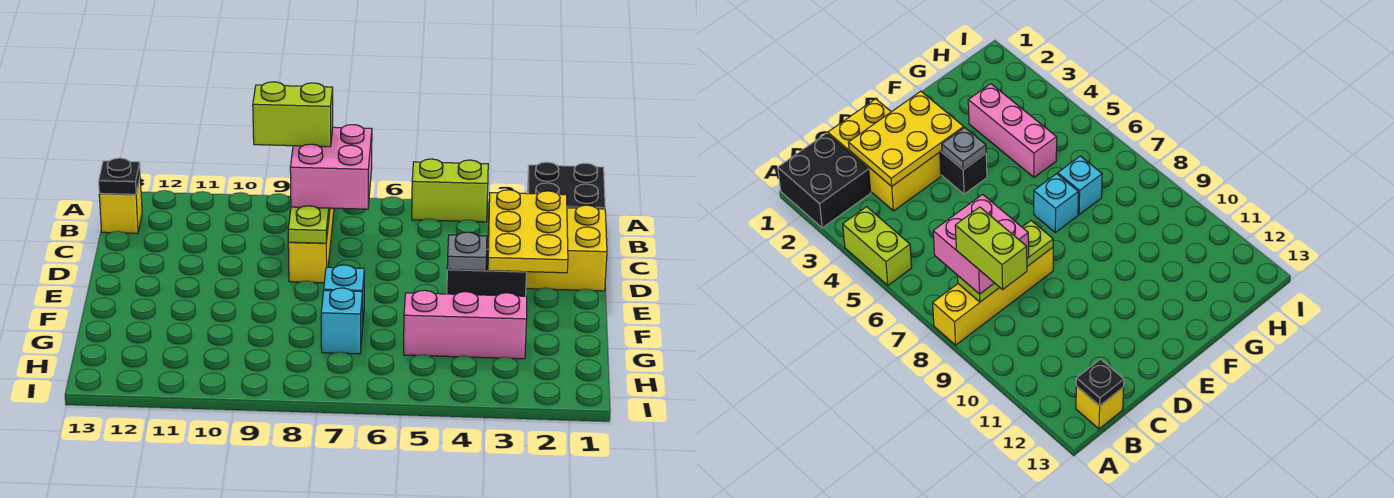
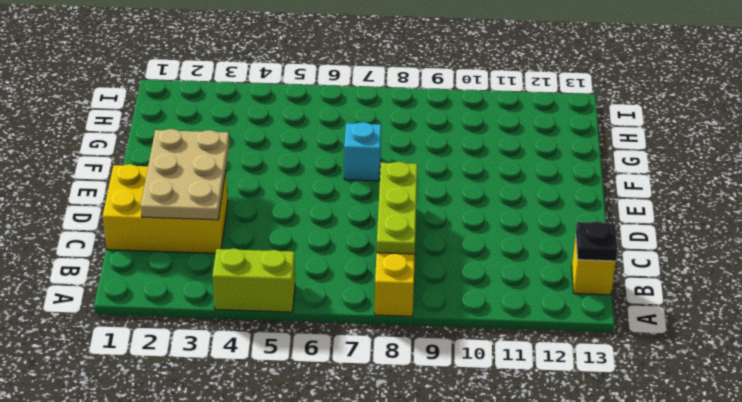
tan 2x3 plate [141,129,229,220] -> yellow 2x3 plate [488,190,568,273]
none -> black 2x2 brick [527,162,605,209]
none -> black 1x2 brick [447,249,527,296]
none -> pink 1x3 brick [404,290,527,359]

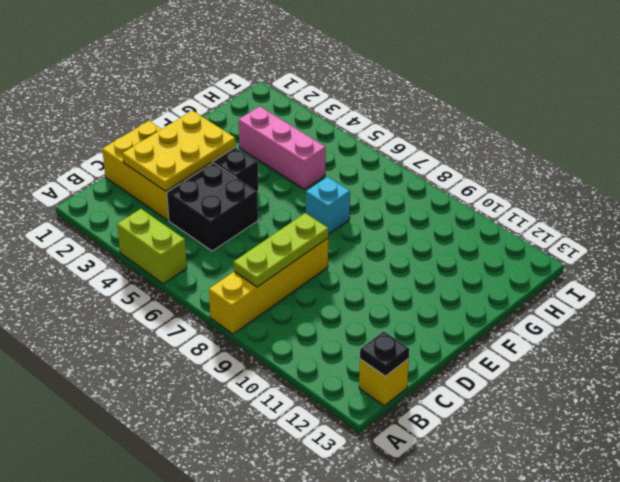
black 2x2 brick [167,163,258,251] -> black 2x2 brick moved to [527,162,605,209]
none -> cyan 1x1 brick [321,288,362,354]
none -> grey 1x1 plate [447,232,487,270]
none -> pink 2x2 brick [290,125,372,209]

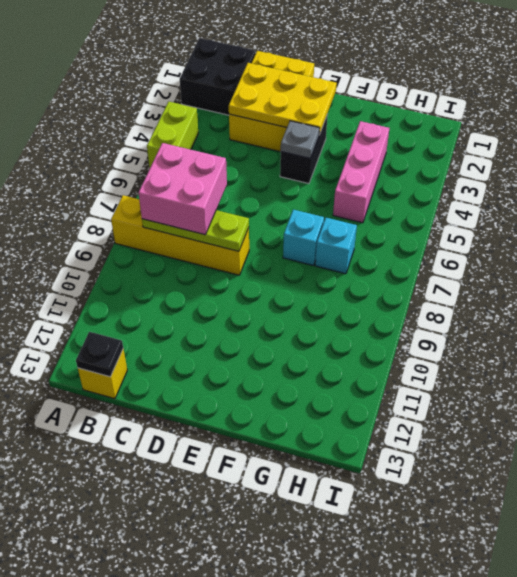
none -> lime 1x2 brick [253,82,333,147]

